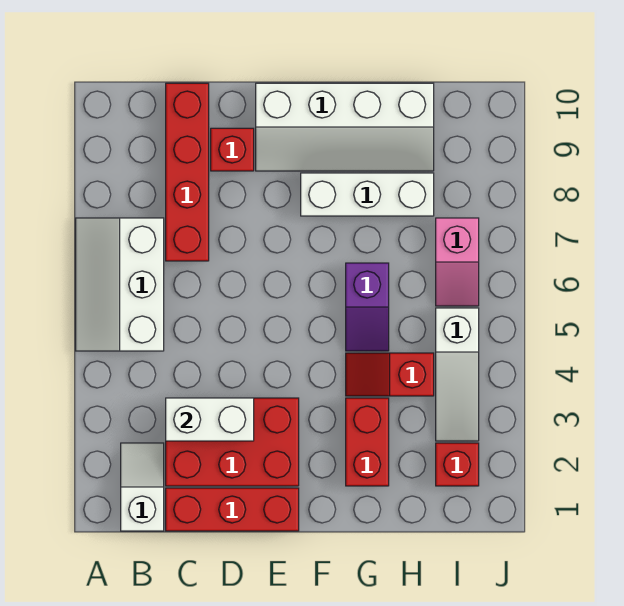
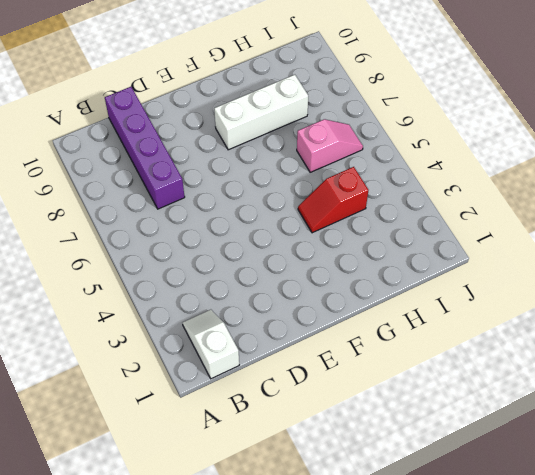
purple 1x4 brick [105,87,185,209] -> red 1x4 brick [166,83,209,261]
pink 1x2 slope [297,119,363,172] -> pink 1x2 slope turned to [436,218,479,306]
none -> white 2x3 slope [76,218,164,351]
none -> red 1x3 brick [166,488,299,531]
none -> red 2x3 brick [166,398,299,486]

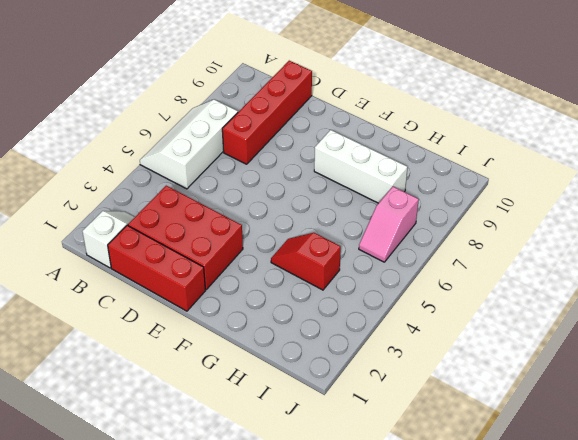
none -> red 1x1 brick [211,128,254,171]
none -> white 2x4 slope [256,83,434,171]
none -> red 1x2 brick [346,398,389,486]

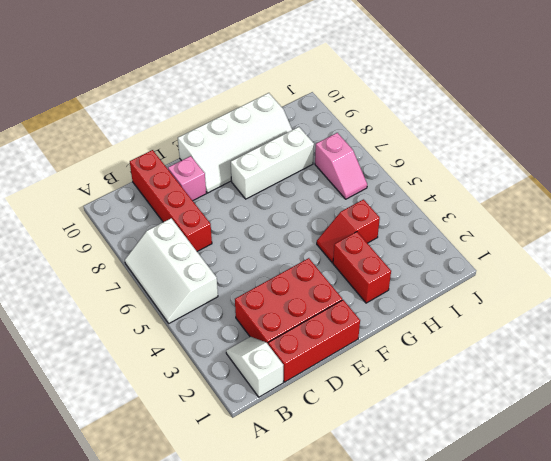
pink 1x1 brick [168,156,206,201] -> red 1x1 brick [211,128,254,171]
none -> purple 1x2 slope [346,263,389,351]
none -> red 1x1 brick [436,443,479,486]
none -> white 1x3 slope [436,308,479,441]

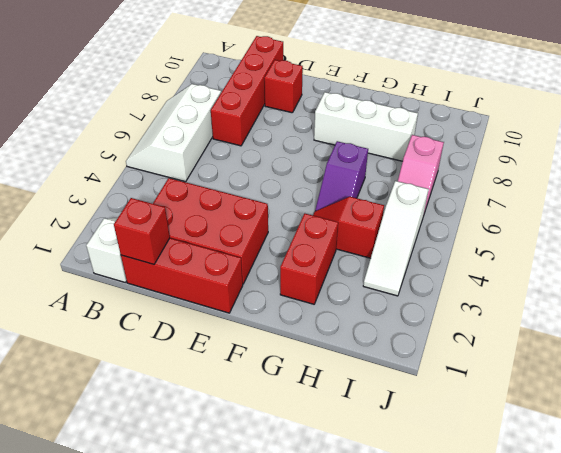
red 1x1 brick [114,198,170,264] -> red 1x1 brick moved to [436,443,479,486]
none -> white 2x4 slope [256,83,434,171]
none -> white 1x2 brick [166,398,254,441]

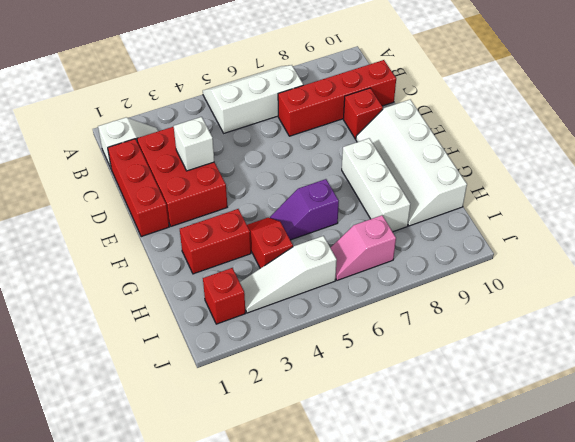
white 1x1 brick [174,117,214,171] -> white 1x2 brick [166,398,254,441]

